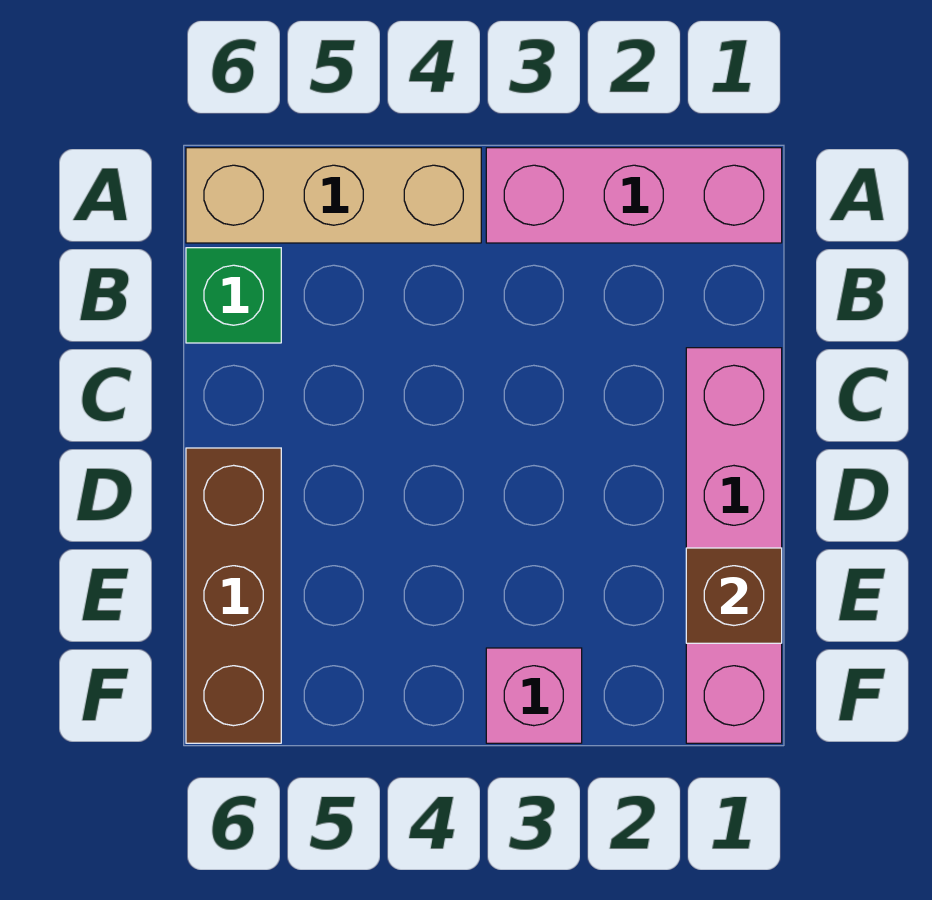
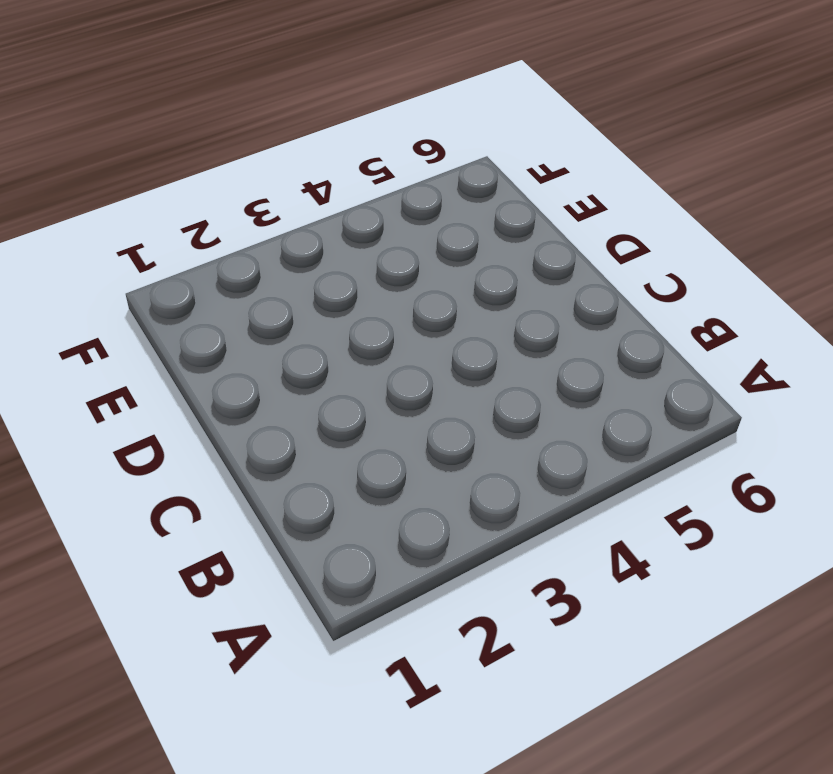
none -> pink 1x3 brick [486,148,782,243]
none -> tan 1x3 brick [186,148,481,243]

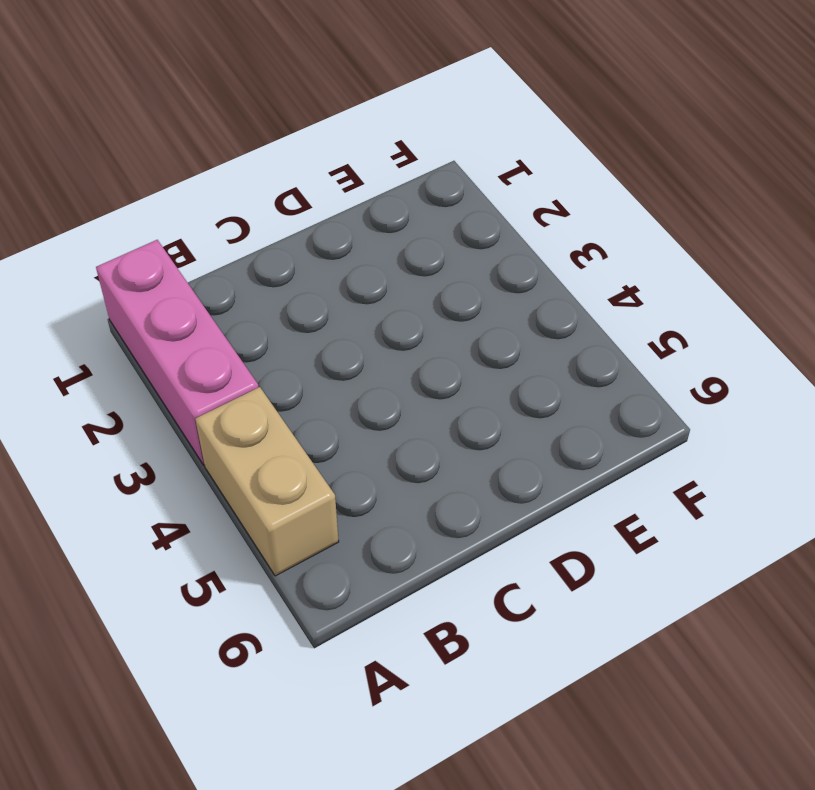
tan 1x2 brick [195,387,339,576] -> tan 1x3 brick [186,148,481,243]
none -> green 1x1 brick [186,248,281,343]
none -> pink 1x4 brick [686,348,782,743]

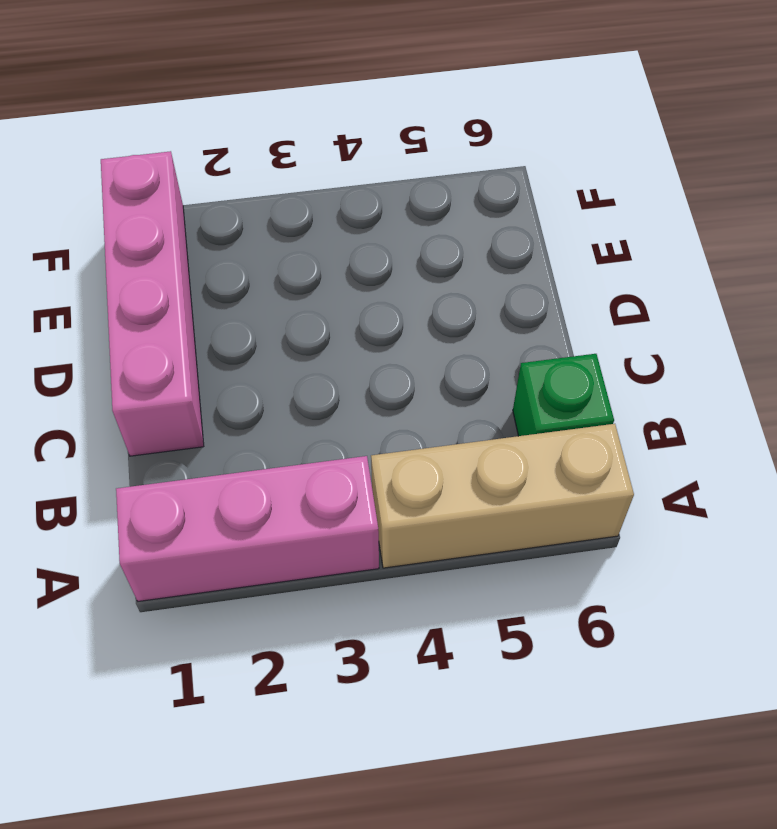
none -> brown 1x3 brick [186,448,281,743]
none -> pink 1x1 brick [486,648,582,743]

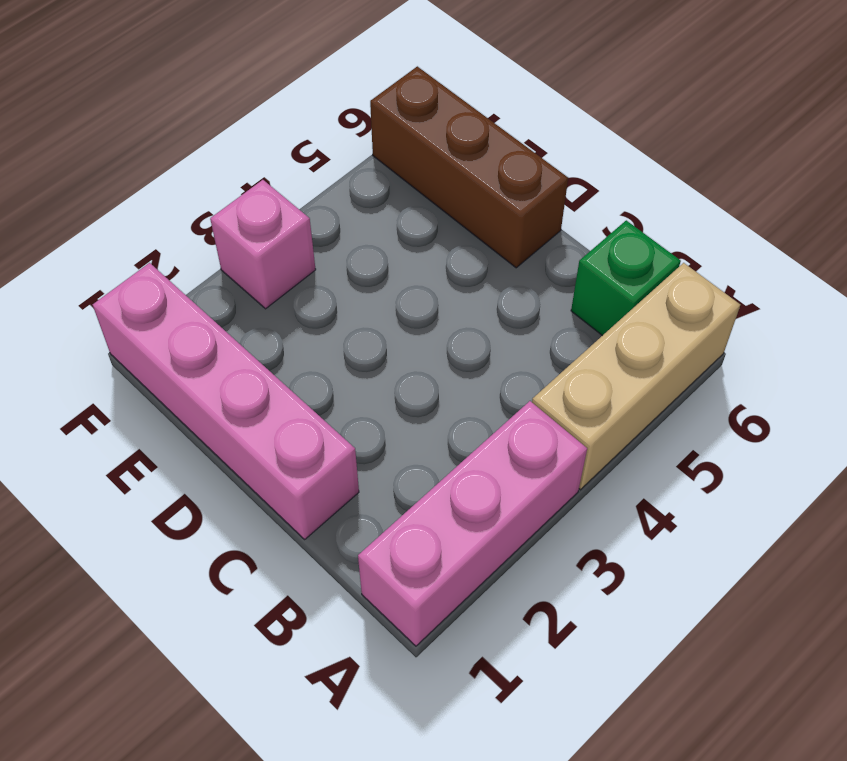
none -> brown 1x1 brick [686,548,782,643]

